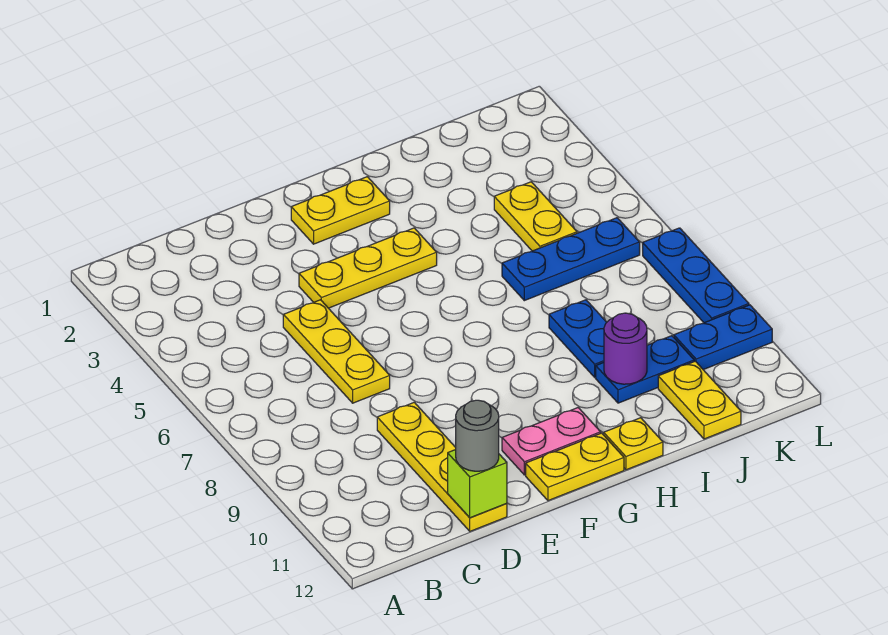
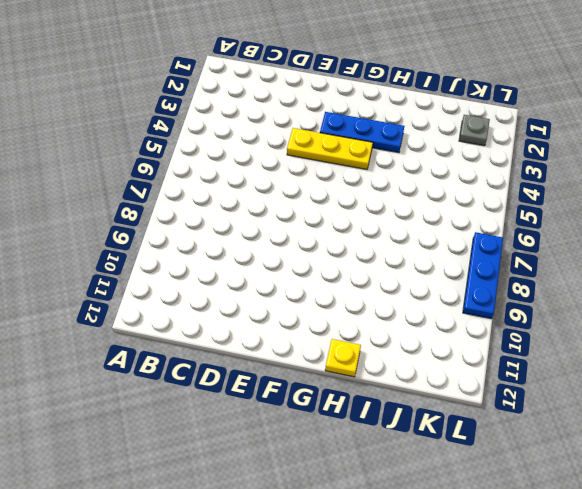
blue 1x3 plate [320,112,404,153] -> blue 1x3 plate moved to [502,218,640,301]
grey 1x1 plate [459,115,490,146] -> none
none -> yellow 1x3 plate [283,300,390,403]
none -> yellow 1x4 plate [377,402,507,531]
none -> yellow 1x2 plate [291,177,390,244]

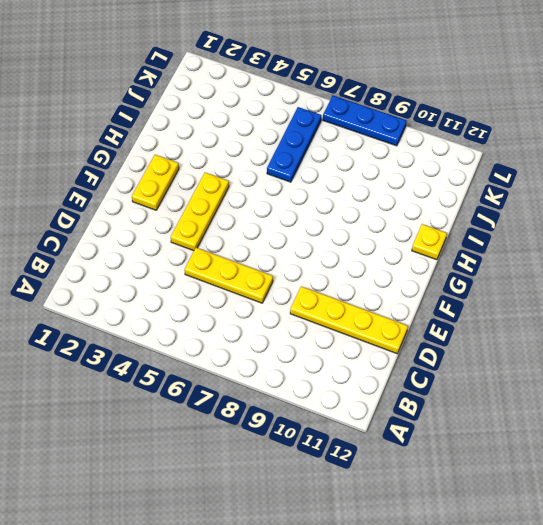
none -> pink 1x2 plate [502,408,601,475]
none -> yellow 1x2 plate [526,433,624,501]
none -> blue 1x2 plate [549,300,607,377]

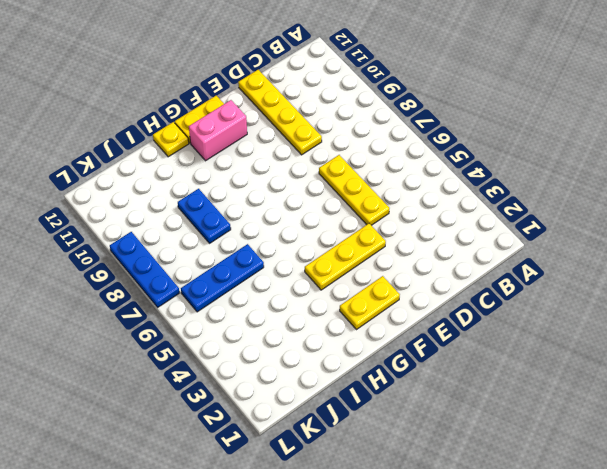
pink 1x2 brick [189,100,247,161] -> pink 1x2 plate [502,408,601,475]
none -> blue 1x2 plate [596,336,694,403]
none -> yellow 1x2 plate [494,182,577,251]
none -> yellow 1x2 plate [658,361,741,439]

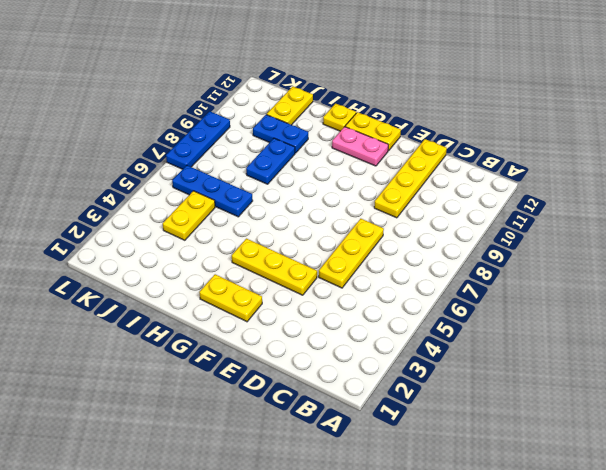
none -> blue 1x2 plate [674,305,772,370]
none -> lime 1x1 brick [448,450,507,518]
none -> purple 1x1 round brick [604,313,647,384]

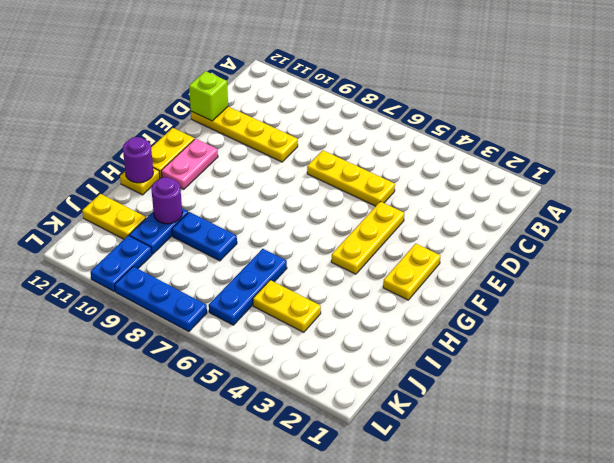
purple 1x1 round brick [123,137,153,183] -> none
none -> grey 1x1 round brick [456,400,499,471]

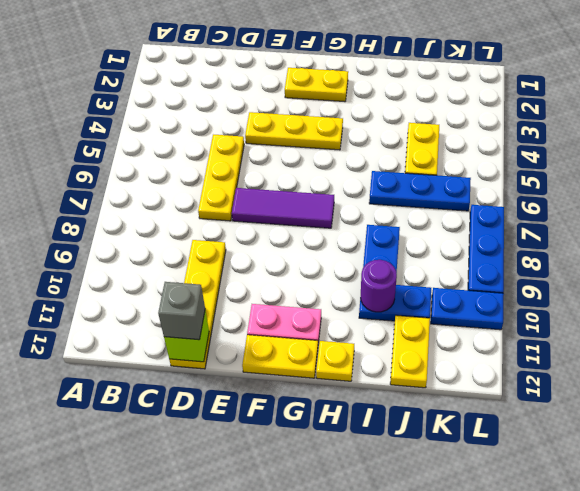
grey 1x1 brick [158,282,205,340] -> grey 1x1 round brick [456,400,499,471]
purple 1x3 tile [232,188,334,228] -> none

